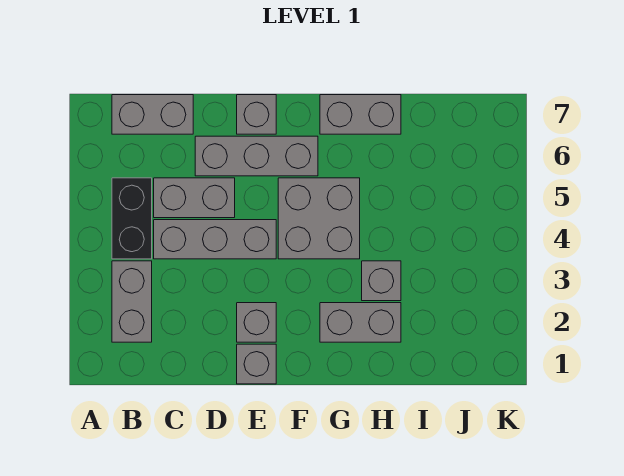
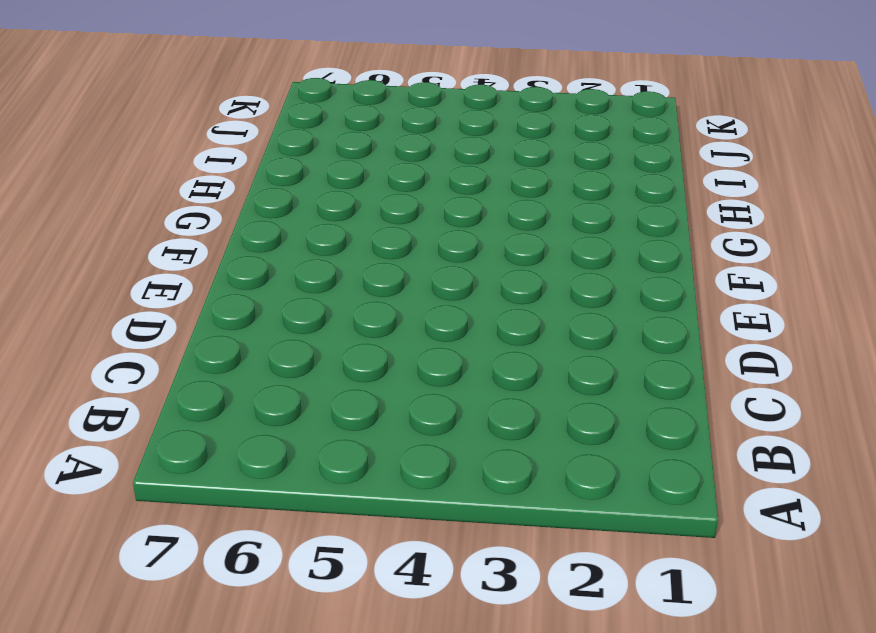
none -> grey 1x2 brick [112,261,152,342]
none -> black 1x2 brick [112,178,152,259]
none -> grey 1x2 brick [112,95,193,134]

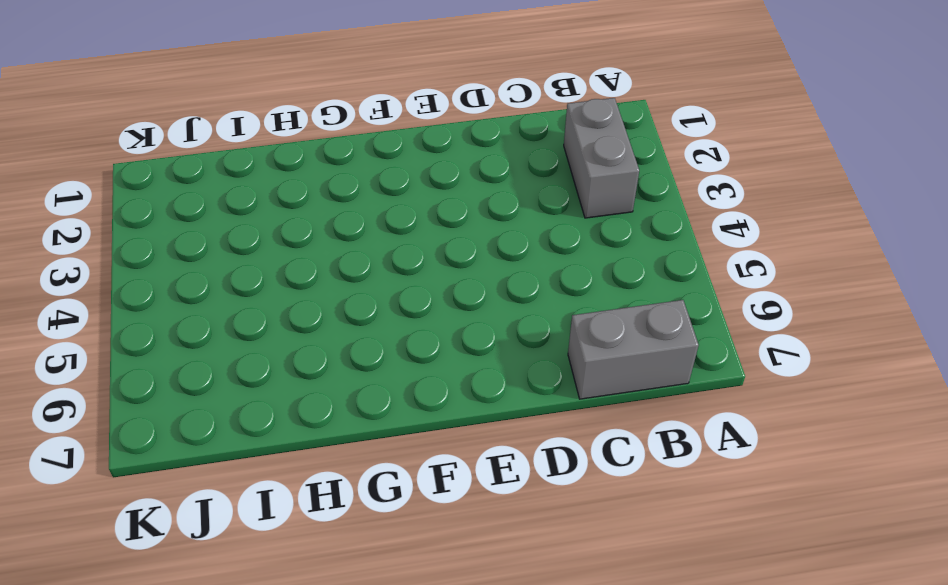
none -> black 1x2 brick [112,178,152,259]
none -> grey 1x3 brick [154,220,276,259]
none -> grey 1x2 brick [154,178,235,218]

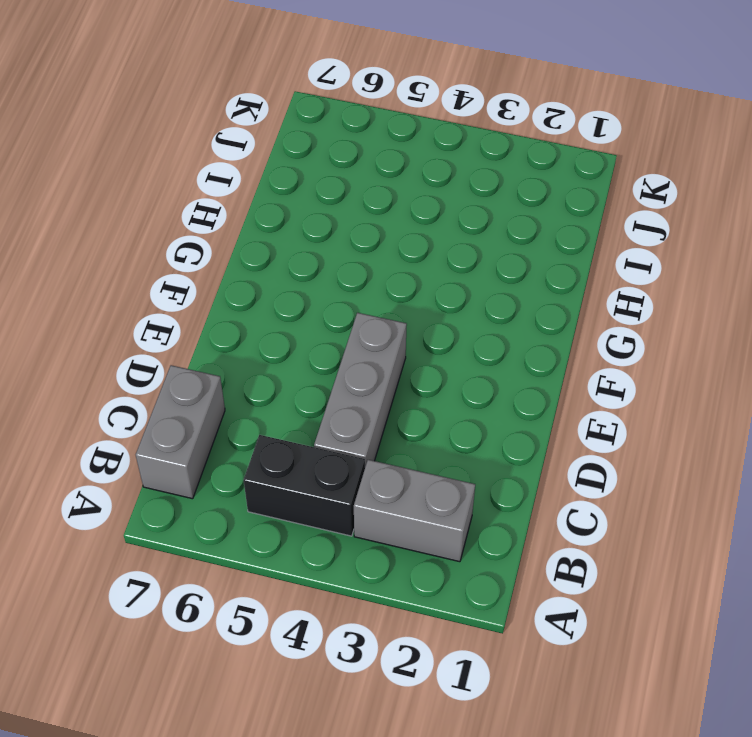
none -> grey 1x2 brick [154,178,235,218]
none -> grey 1x3 brick [195,136,318,176]
none -> grey 1x1 brick [237,344,276,384]

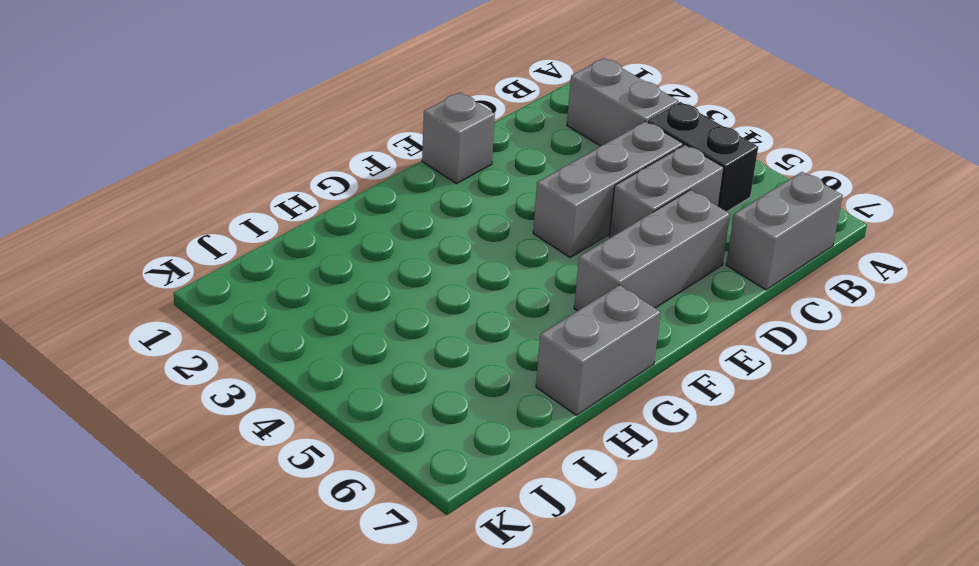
none -> grey 1x1 brick [237,303,276,342]
none -> grey 1x1 brick [237,95,276,134]
none -> grey 2x2 brick [278,178,360,259]

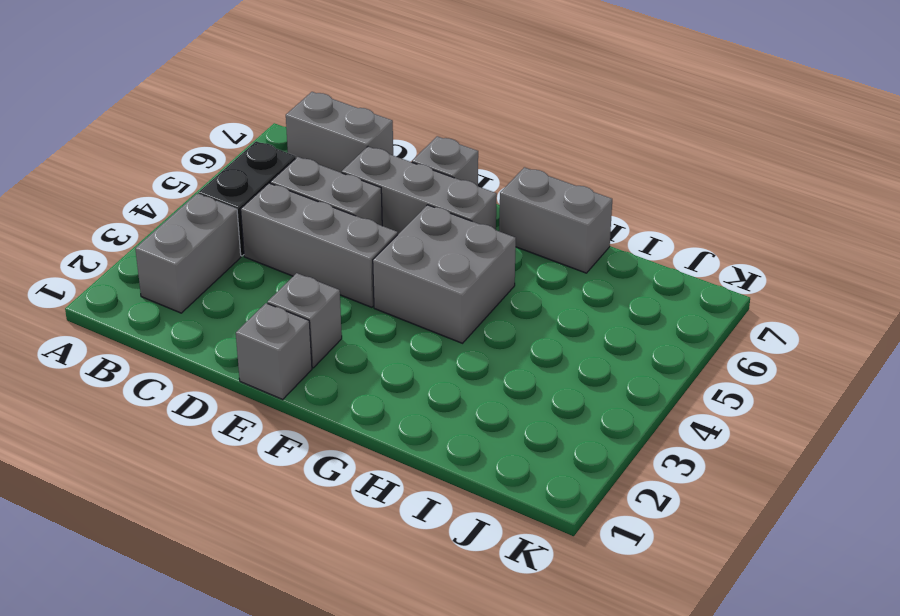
none -> grey 1x2 brick [320,303,401,342]
none -> grey 1x1 brick [362,261,401,301]

